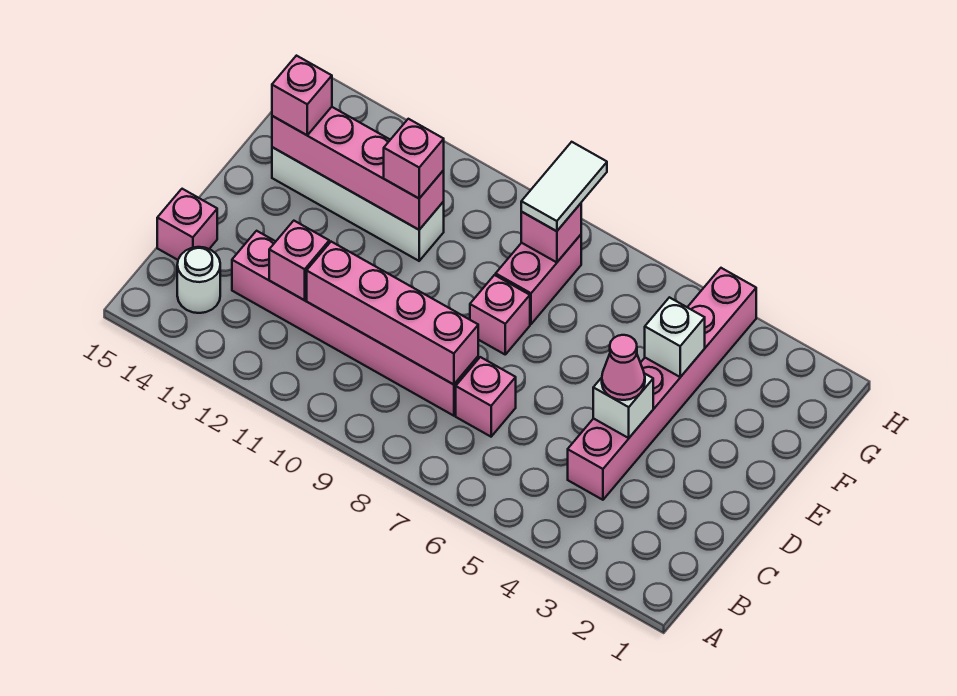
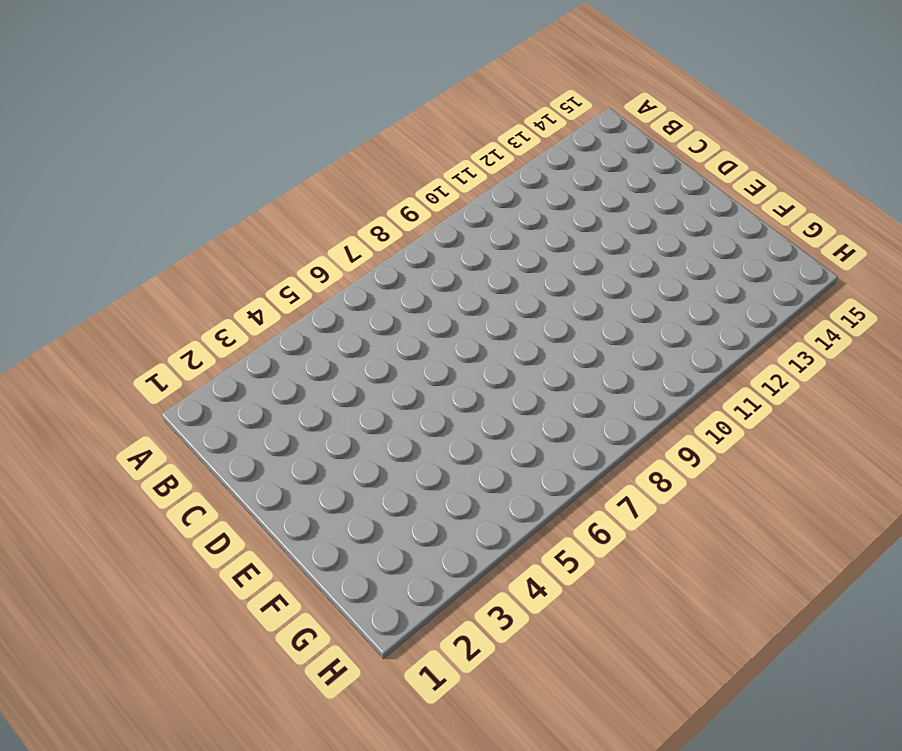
none -> white 1x1 round brick [177,247,220,313]
none -> pink 1x6 brick [568,268,756,500]
none -> pink 1x1 brick [456,357,516,437]

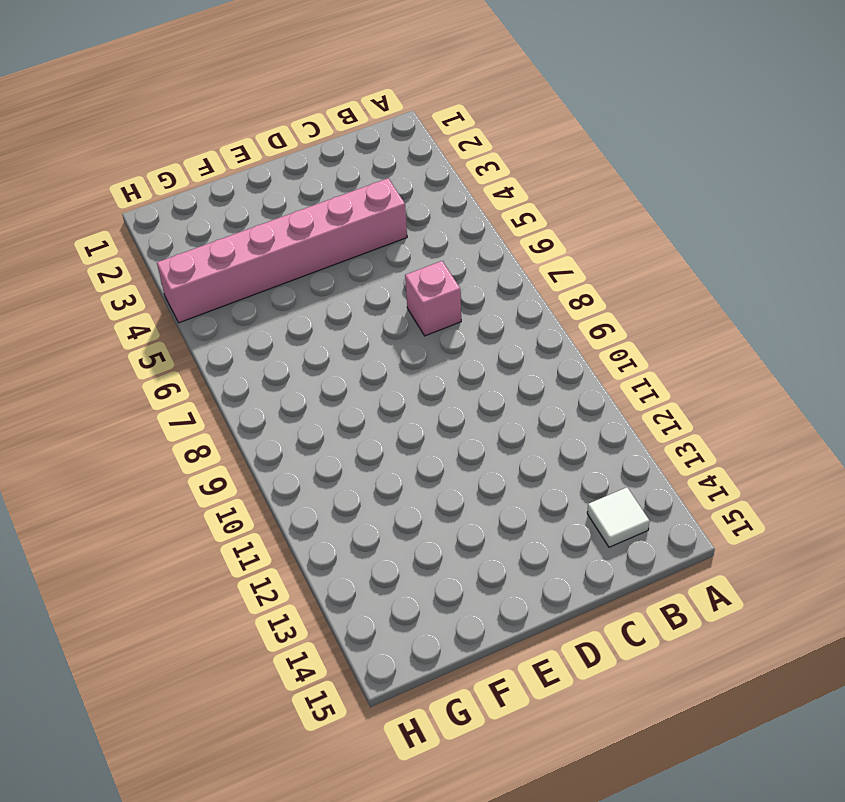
white 1x1 tile [587,487,649,547] -> white 1x1 round brick [177,247,220,313]
none -> pink 1x6 brick [232,231,478,416]
none -> pink 1x1 brick [157,189,217,260]
none -> pink 1x1 brick [470,275,530,354]

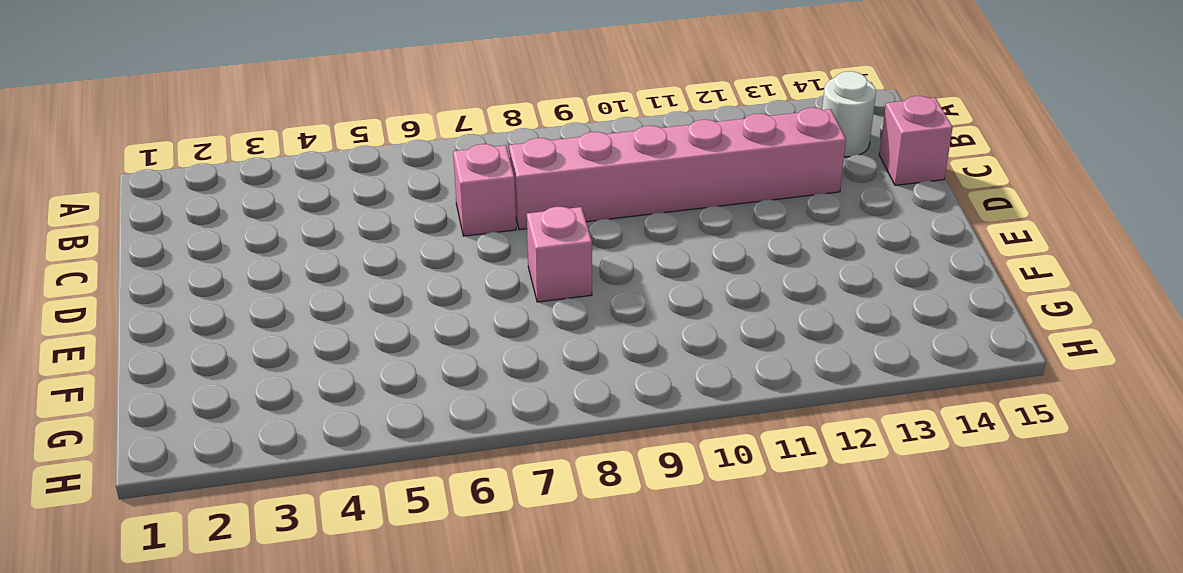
none -> pink 1x6 brick [568,268,756,500]
none -> pink 1x2 brick [496,235,581,324]
none -> white 1x4 brick [272,147,444,261]

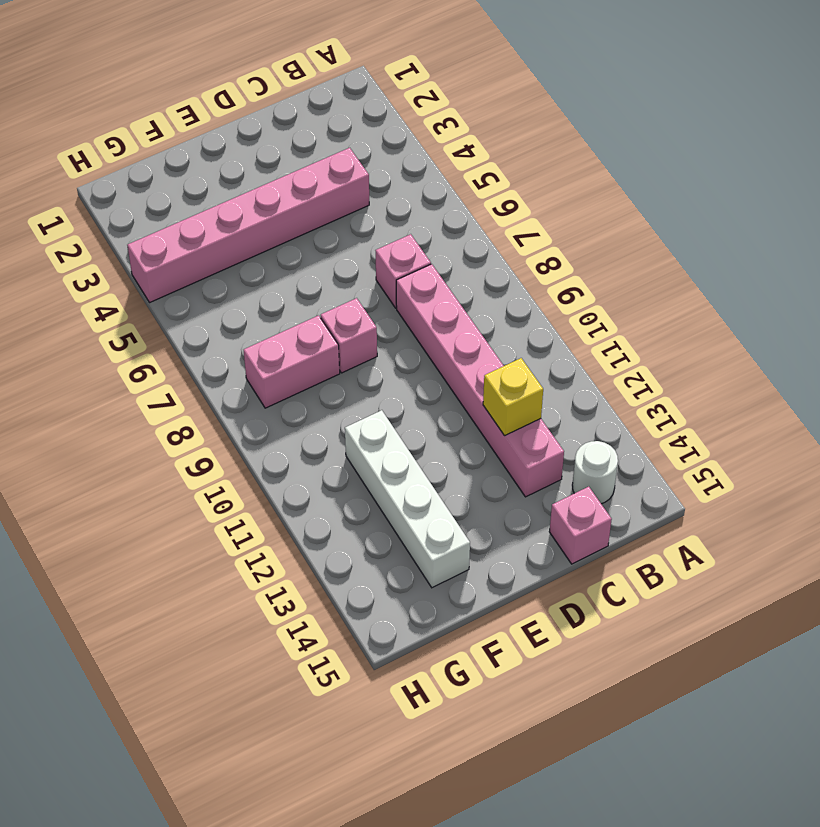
yellow 1x1 brick [483,358,543,436] -> pink 1x1 brick [269,221,329,300]
none -> pink 1x4 brick [307,242,478,385]
none -> white 1x1 brick [593,373,653,438]
none -> white 1x1 brick [645,297,705,377]

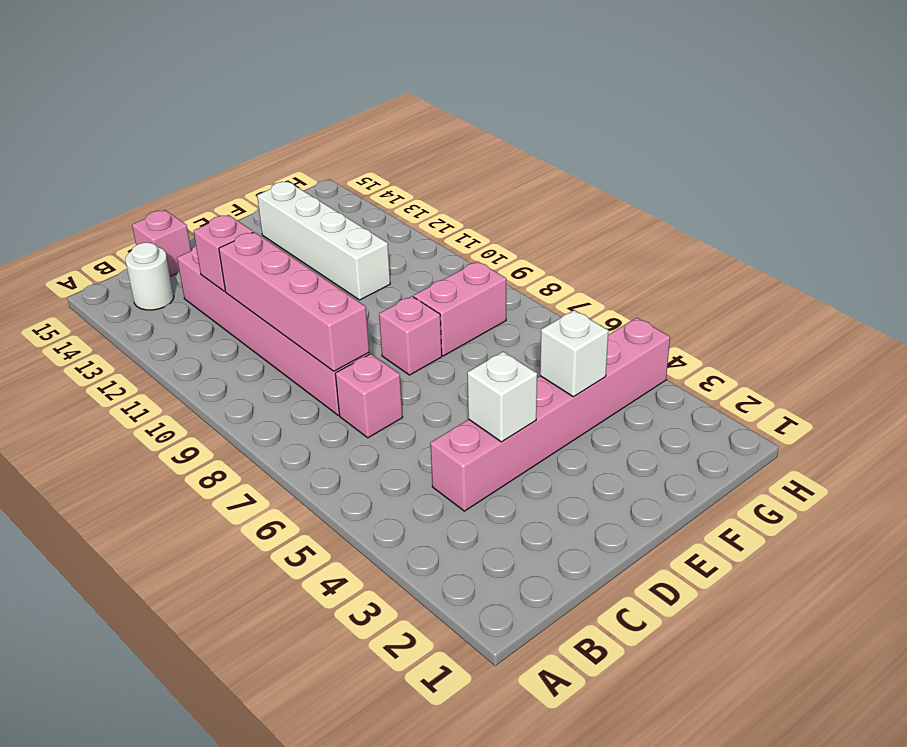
none -> pink 1x4 brick [272,107,444,230]
none -> pink 1x1 brick [521,203,581,262]
none -> pink 1x1 cone [602,335,645,400]

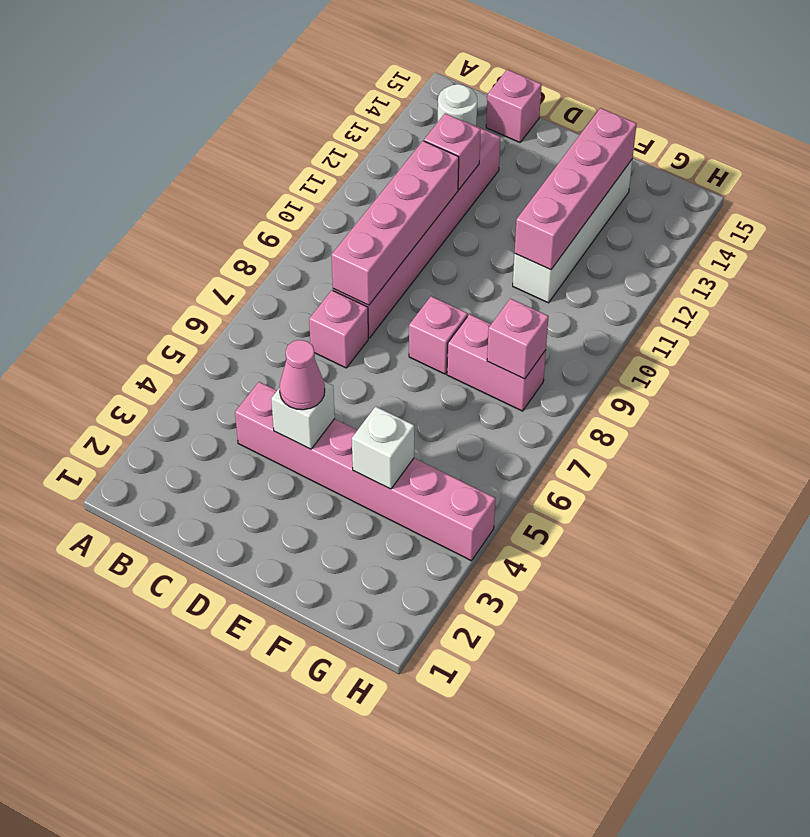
none -> pink 1x1 brick [384,119,444,198]
none -> pink 1x1 brick [272,56,332,135]
none -> white 1x2 tile [521,142,607,231]

